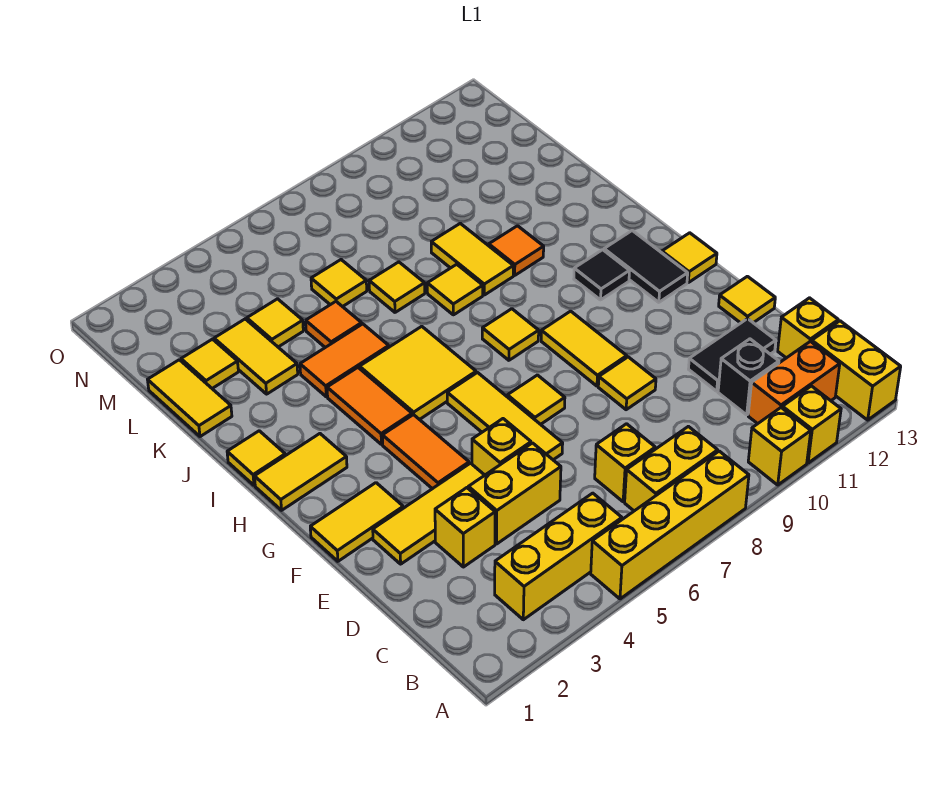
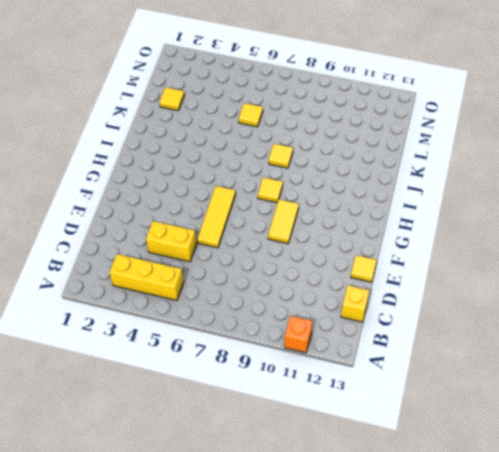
orange 1x1 brick [284,316,312,353] -> yellow 1x1 brick [782,386,841,463]
none -> yellow 1x4 brick [591,451,749,599]
none -> yellow 1x1 brick [748,408,811,485]
none -> yellow 1x2 brick [812,321,901,420]
none -> yellow 1x2 brick [625,426,718,511]

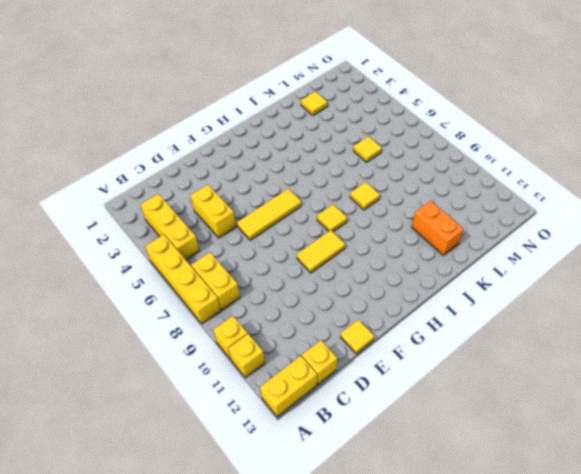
orange 1x2 brick [412,201,464,255] -> orange 1x2 brick moved to [748,341,840,424]
none -> yellow 1x1 brick [595,424,655,502]
none -> black 1x1 brick [718,339,779,415]
none -> yellow 1x1 brick [435,488,495,567]
none -> black 1x2 tile [689,319,776,391]

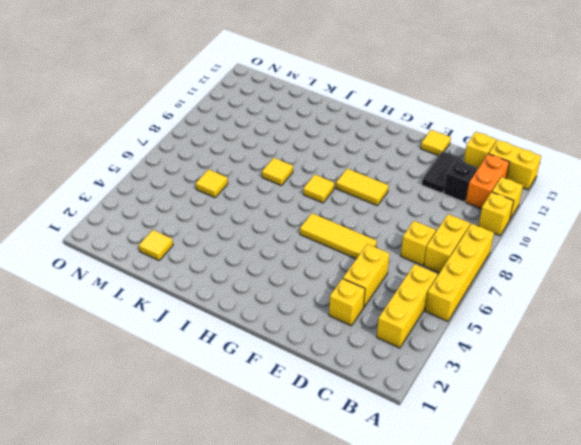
none -> yellow 1x3 tile [373,463,484,564]
none -> yellow 1x1 brick [472,419,531,475]
none -> yellow 1x1 tile [598,357,656,410]
none -> yellow 1x2 tile [310,483,403,561]

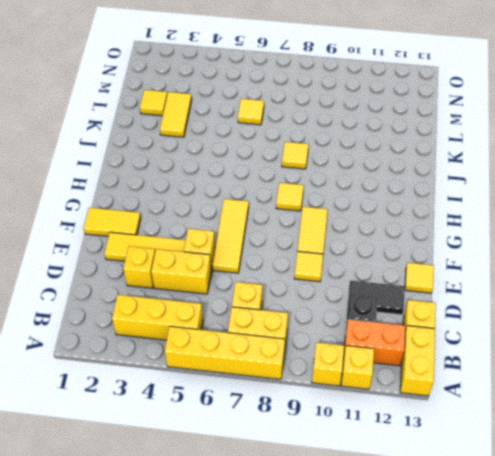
none -> orange 1x2 tile [382,414,469,489]
none -> yellow 1x1 tile [507,375,565,424]
none -> black 1x2 tile [604,231,688,302]
none -> yellow 1x1 tile [662,233,717,283]

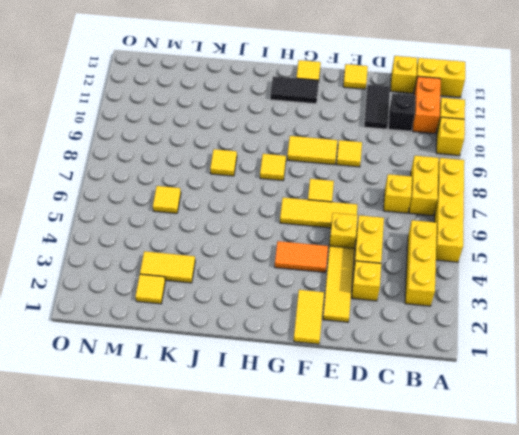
none -> yellow 1x2 tile [254,434,347,510]
none -> orange 1x2 tile [327,368,412,444]
none -> yellow 2x2 tile [360,326,476,420]
none -> black 1x1 tile [574,250,629,300]

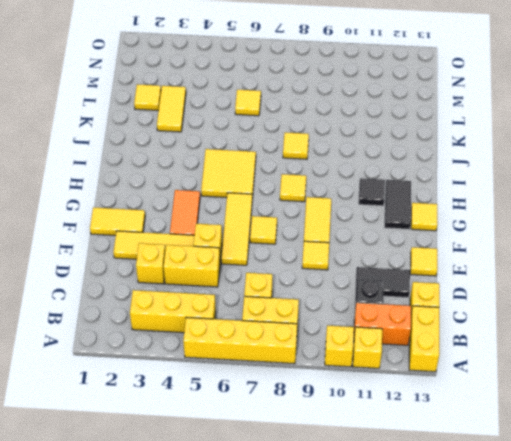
none -> yellow 1x2 tile [254,434,347,510]
none -> orange 1x2 tile [327,368,412,444]
none -> yellow 1x1 tile [227,431,285,485]
none -> orange 1x2 tile [300,324,389,397]

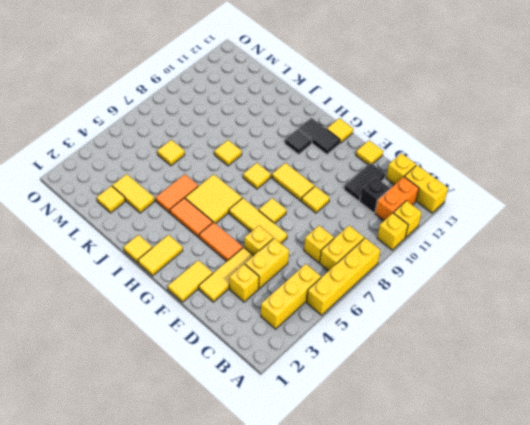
none -> yellow 1x2 tile [431,223,513,295]
none -> orange 1x1 tile [489,226,544,275]
none -> yellow 1x2 tile [148,360,232,437]
none -> orange 1x1 tile [306,302,362,347]

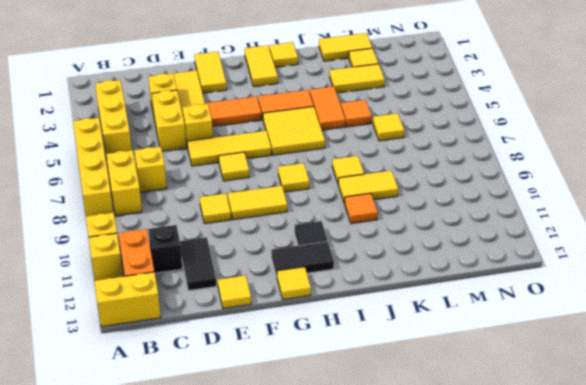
none -> yellow 1x1 brick [778,298,838,358]
none -> yellow 1x1 tile [369,262,425,312]
none -> yellow 1x1 tile [247,299,303,347]

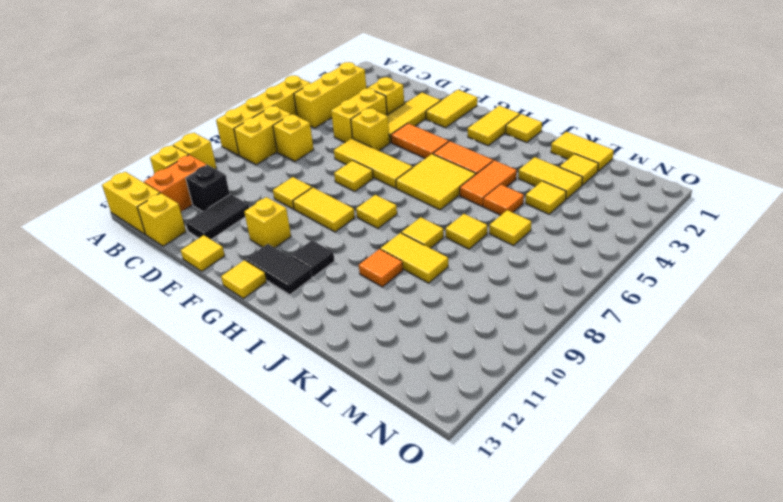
yellow 1x1 brick [244,197,291,248] -> none

